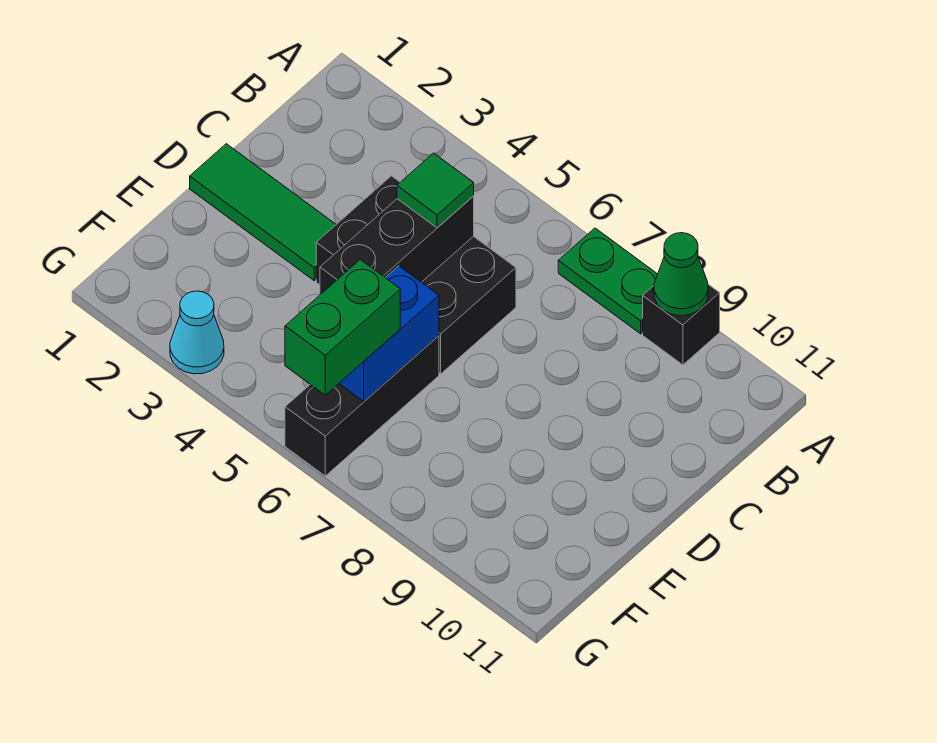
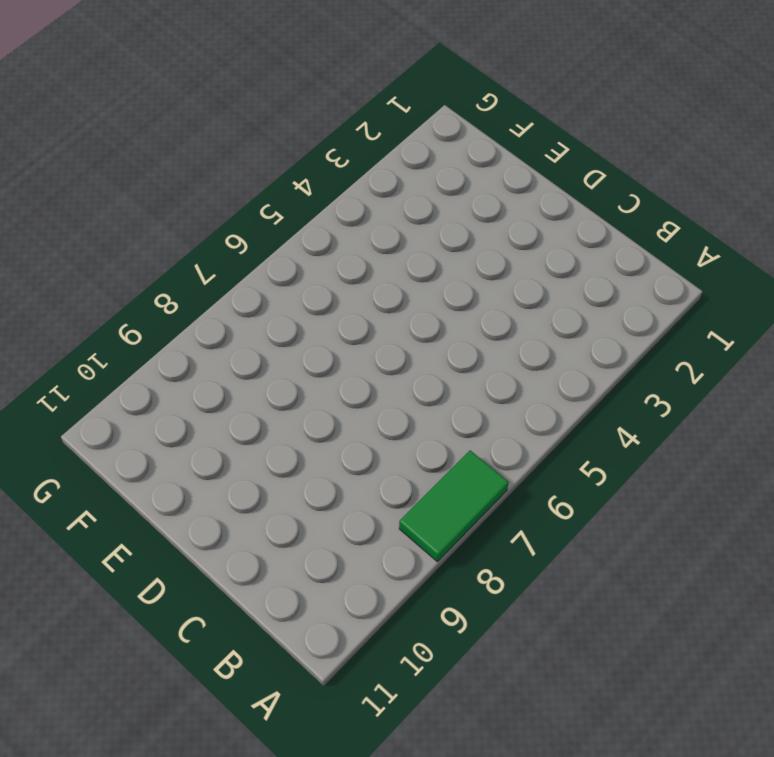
green 1x2 tile [399,450,509,562] -> green 1x2 plate [558,228,658,334]
none -> black 1x1 brick [643,285,720,365]
none -> black 2x3 brick [316,176,516,374]

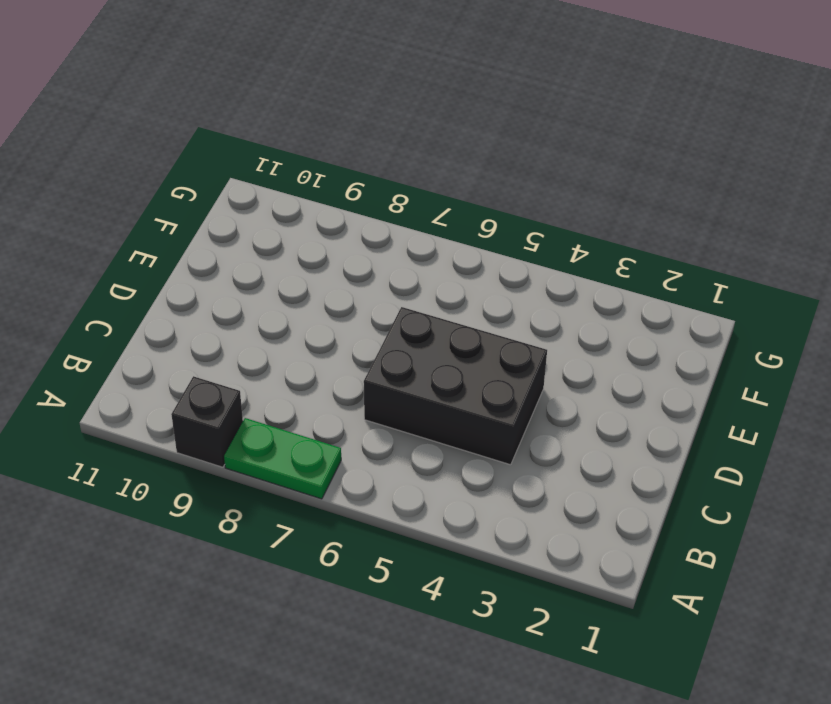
none -> green 1x3 tile [190,144,336,280]
none -> black 1x3 brick [285,336,439,476]

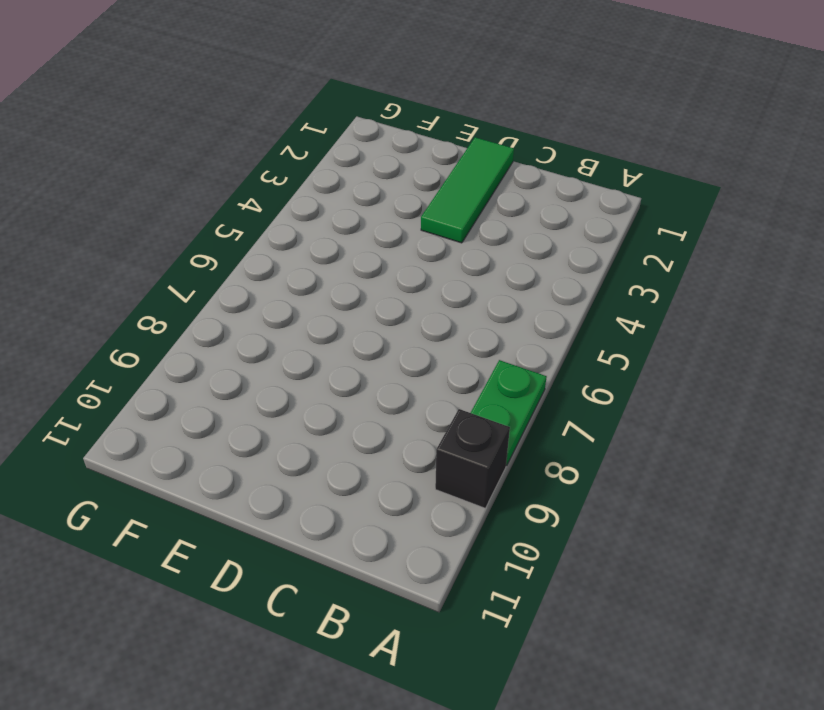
none -> black 2x3 brick [316,176,516,374]
none -> black 1x3 brick [285,336,439,476]

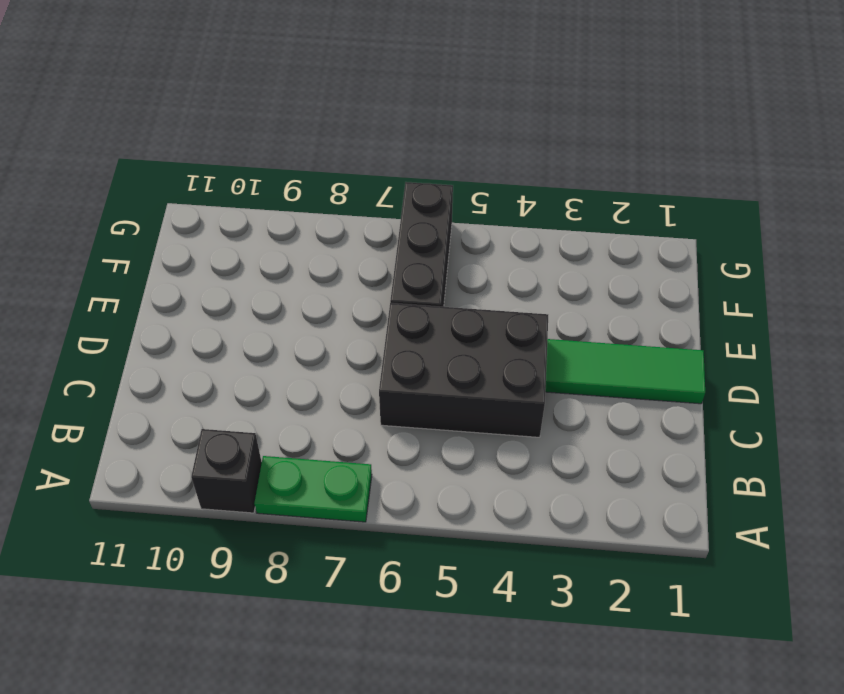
none -> cyan 1x1 cone [170,291,224,374]
none -> green 1x1 cone [654,233,708,315]

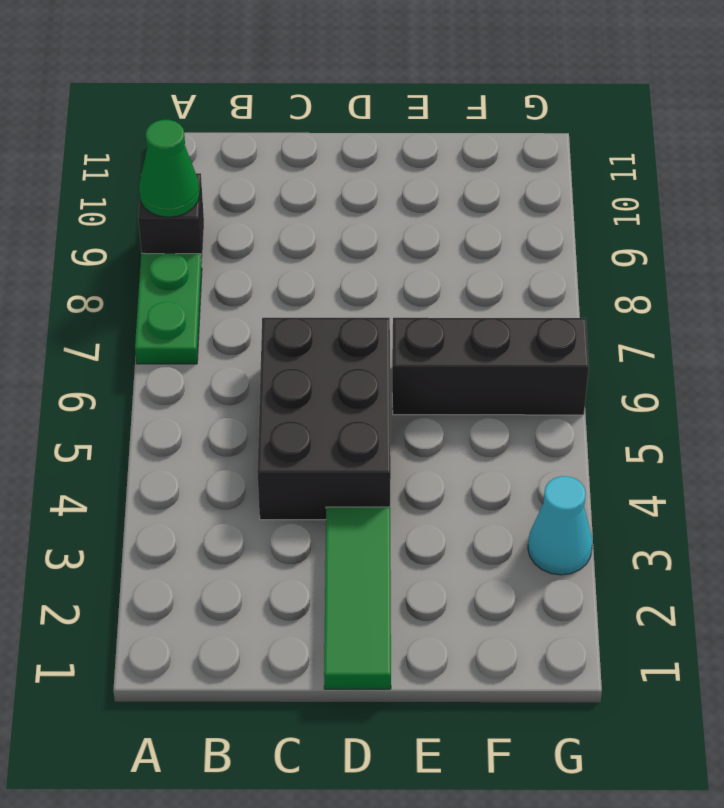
none -> black 1x3 brick [320,196,474,295]
none -> blue 1x2 brick [339,266,439,401]

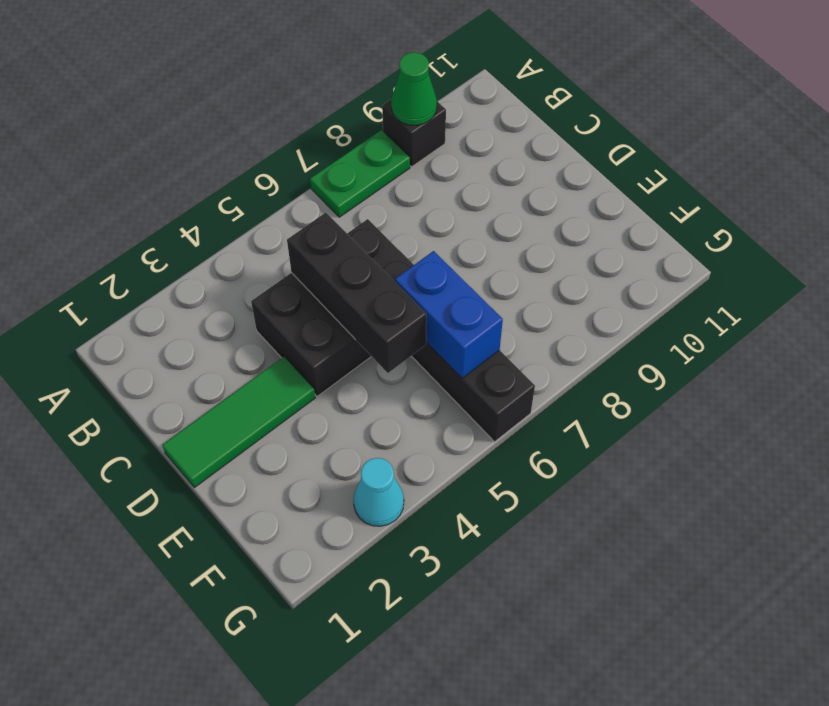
none -> green 1x1 tile [397,153,474,228]
none -> green 1x2 brick [285,259,400,395]

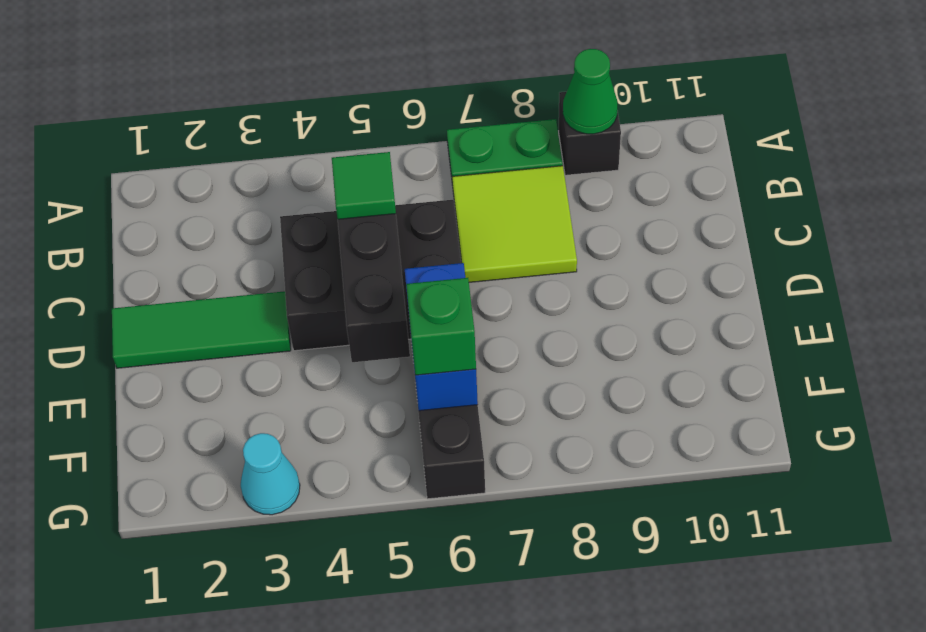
lime 2x2 tile [452,166,577,282] -> none
green 1x1 brick [406,278,476,375] -> green 1x2 brick [285,259,400,395]

